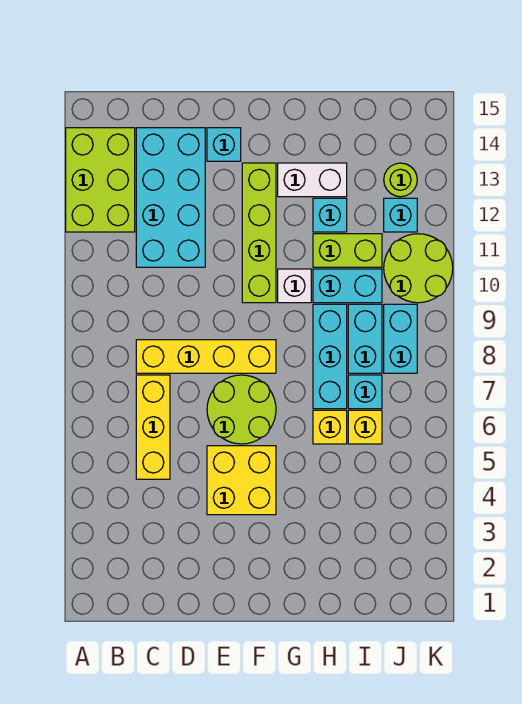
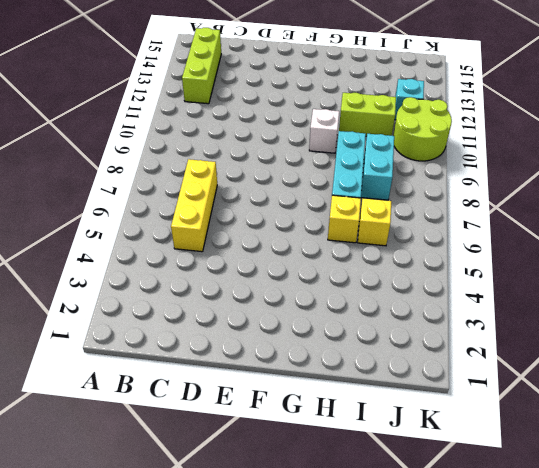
lime 1x3 brick [182,28,221,104] -> lime 2x3 brick [66,128,135,232]
none -> yellow 1x4 brick [136,340,276,373]
none -> cyan 2x4 brick [136,128,205,267]
none -> yellow 2x2 brick [207,446,276,515]

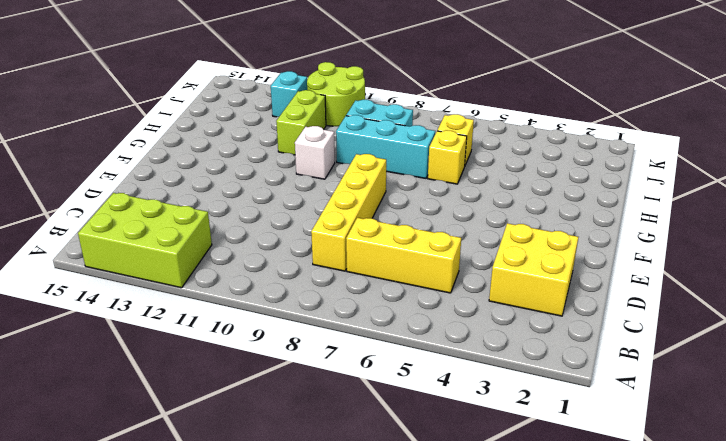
yellow 2x2 brick [489,223,578,316] -> yellow 2x2 brick moved to [207,446,276,515]
none -> cyan 2x4 brick [136,128,205,267]
none -> lime 2x2 round brick [207,375,276,444]
none -> cyan 1x1 brick [207,128,241,161]

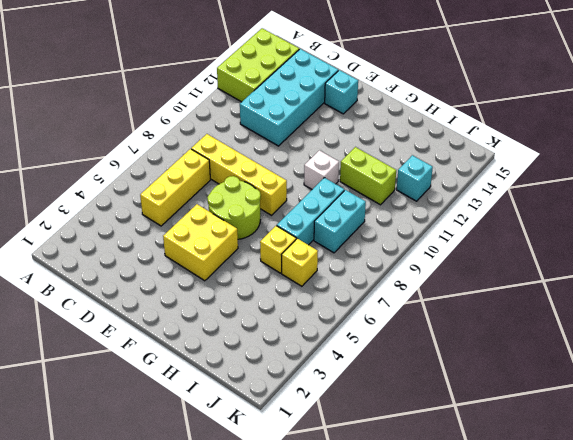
none -> lime 1x4 brick [242,163,276,303]
none -> white 1x2 brick [278,163,347,197]
none -> cyan 1x2 brick [313,269,382,303]

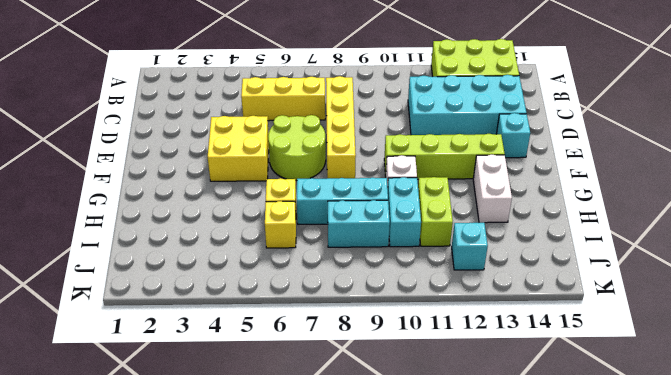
none -> cyan 1x1 brick [313,198,347,232]
none -> cyan 1x1 brick [348,375,382,409]
none -> cyan 1x2 brick [384,304,417,373]

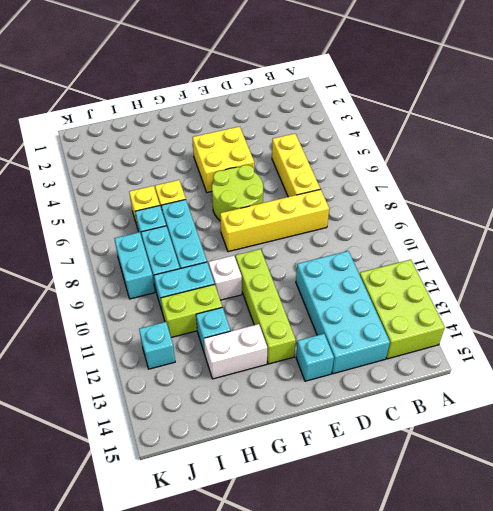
none -> lime 2x2 round brick [384,234,453,303]
none -> lime 1x1 round brick [384,163,417,197]

